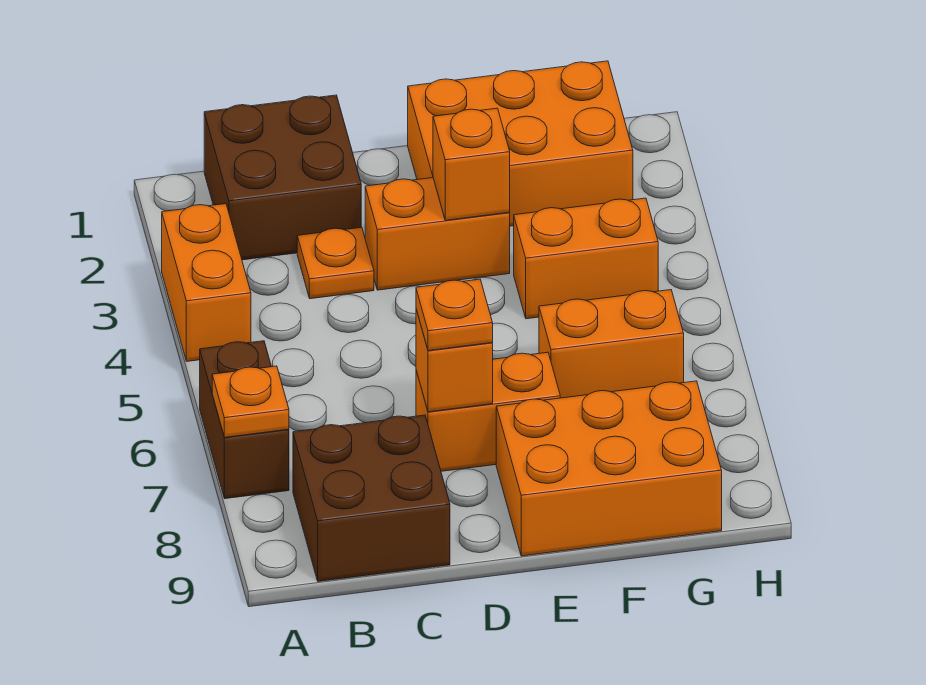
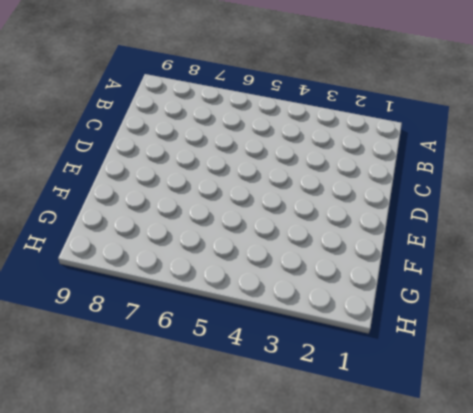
none -> orange 1x2 brick [162,204,251,361]
none -> brown 1x2 brick [200,341,289,499]
none -> brown 2x2 brick [204,95,361,260]

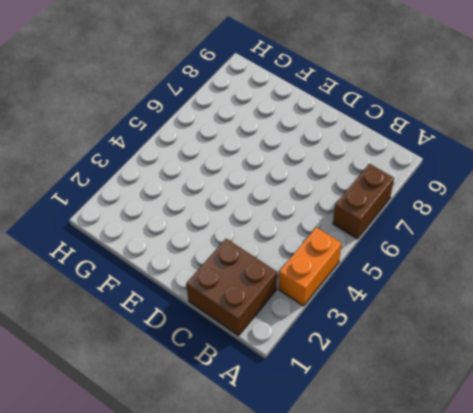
none -> brown 2x2 brick [293,415,450,582]
none -> orange 1x1 plate [297,227,374,299]
none -> orange 1x2 brick [365,178,510,290]

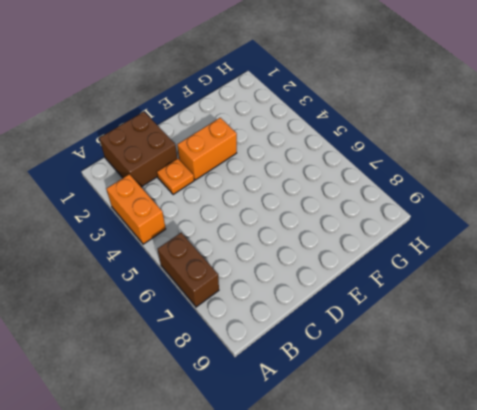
none -> brown 2x2 brick [293,415,450,582]
none -> orange 1x2 brick [416,352,560,471]
none -> orange 2x3 brick [408,61,633,226]

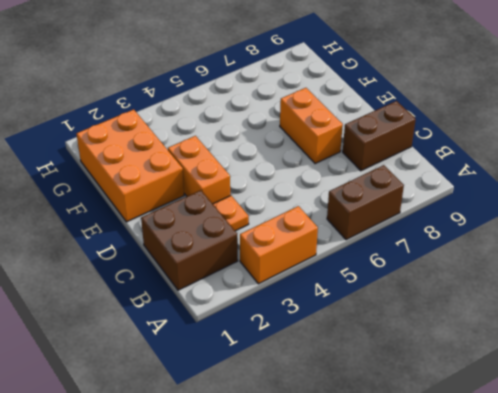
brown 1x2 brick [343,101,416,171] -> brown 2x2 brick [293,415,450,582]
none -> orange 2x3 brick [496,381,722,556]
none -> orange 1x2 brick [514,198,658,319]
none -> orange 1x2 brick [539,290,684,398]

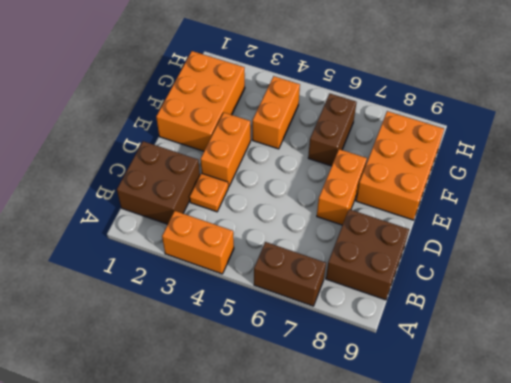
brown 1x2 brick [308,94,357,166] -> orange 1x2 brick [539,290,684,398]
none -> orange 1x1 plate [212,366,289,437]
none -> orange 1x1 brick [416,310,493,412]
none -> orange 1x1 brick [433,108,510,220]

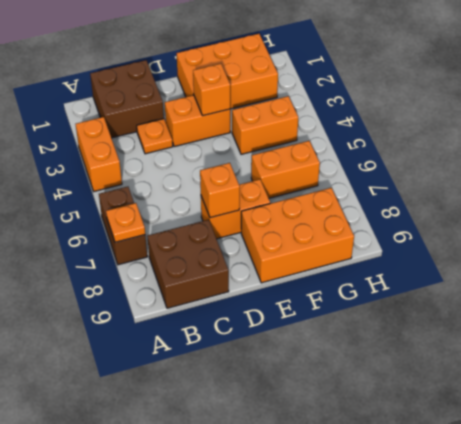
none -> orange 1x1 plate [416,279,493,351]

